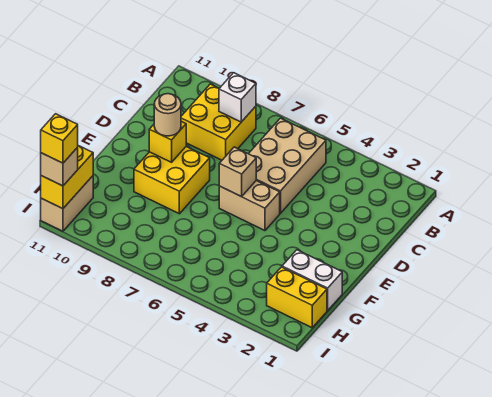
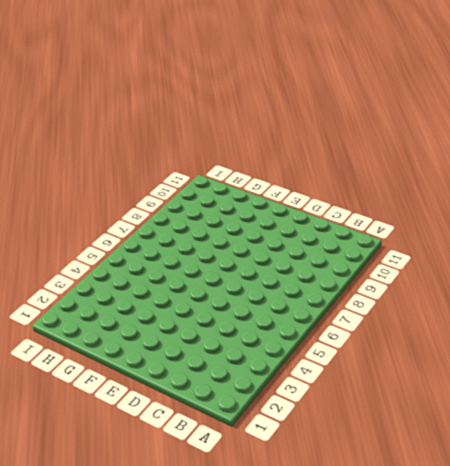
none -> tan 2x3 brick [249,118,326,213]
none -> yellow 2x2 brick [181,84,256,160]
none -> tan 1x2 brick [219,181,280,231]

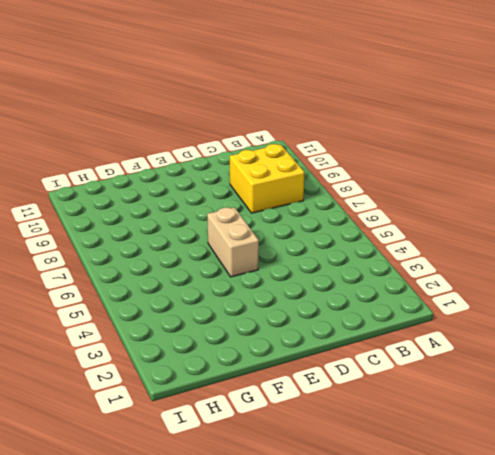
none -> tan 2x3 brick [249,118,326,213]
none -> yellow 2x2 brick [134,147,210,214]
none -> white 1x2 brick [282,250,342,310]

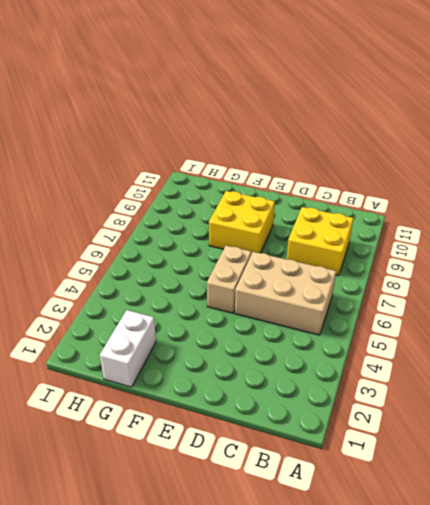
none -> yellow 1x2 brick [267,267,327,328]
none -> tan 1x2 brick [41,176,93,231]
none -> white 1x1 brick [219,73,256,122]

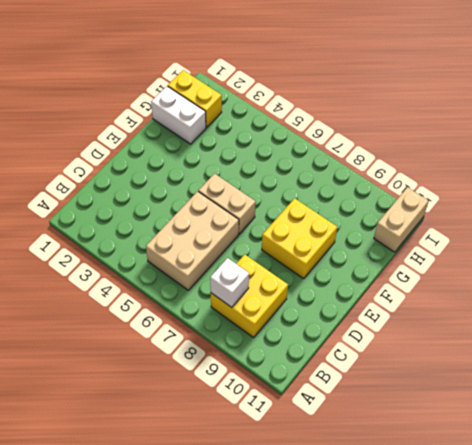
none -> tan 1x1 brick [219,147,256,197]
none -> yellow 1x1 brick [149,121,186,162]
none -> yellow 1x2 brick [41,146,93,209]

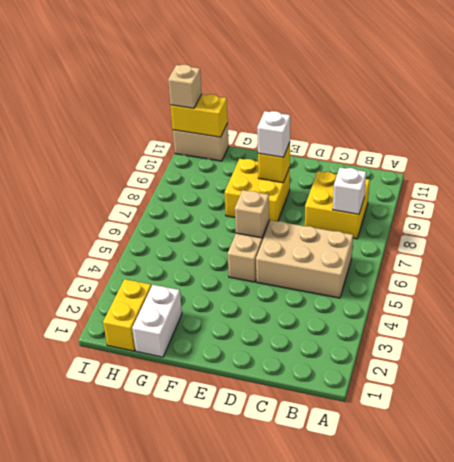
white 1x1 brick [257,111,290,157] -> tan 1x1 round brick [154,94,181,136]
none -> yellow 1x1 brick [41,114,78,163]

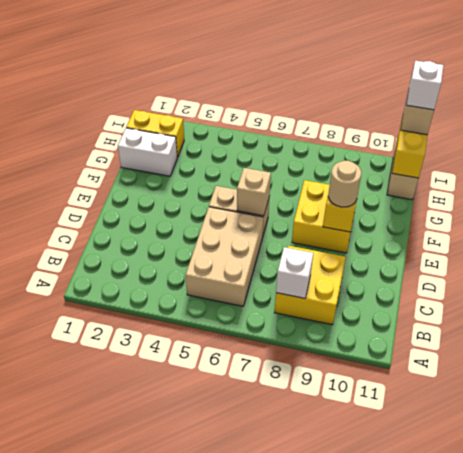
white 1x1 brick [406,61,443,110] -> yellow 1x1 brick [41,114,78,163]

